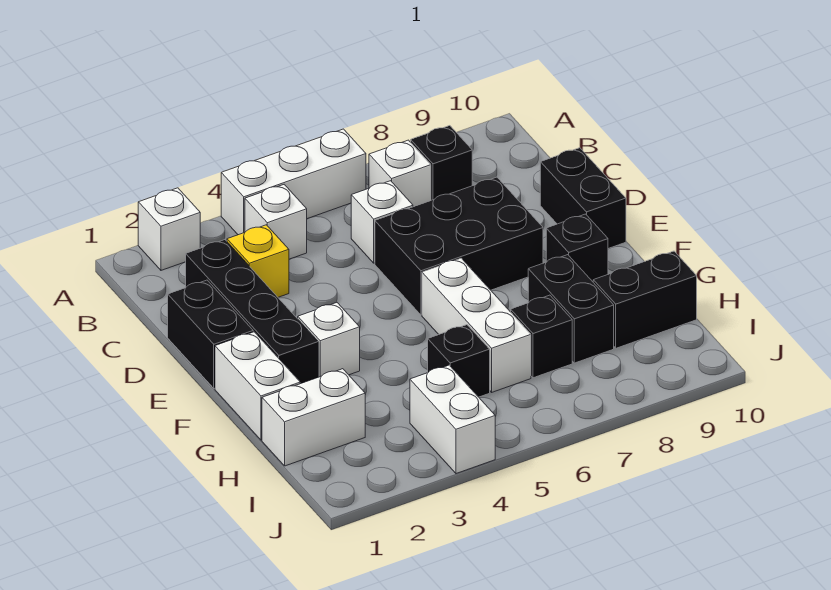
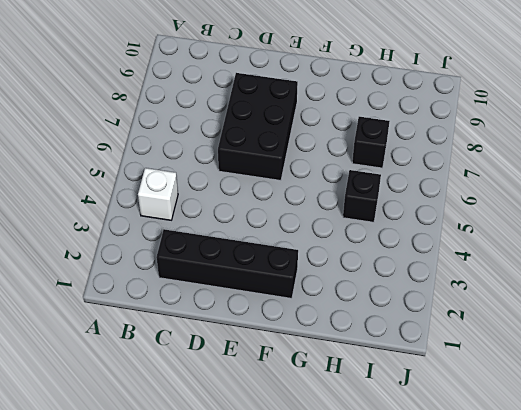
none -> white 1x1 brick [138,188,200,270]
none -> white 1x3 brick [221,129,366,235]
none -> white 1x1 brick [369,140,431,207]

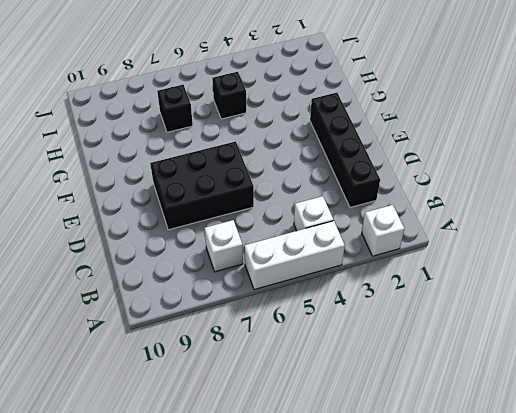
none -> black 1x1 brick [411,126,472,200]
none -> yellow 1x1 brick [227,225,289,297]
none -> white 1x1 brick [351,181,413,263]

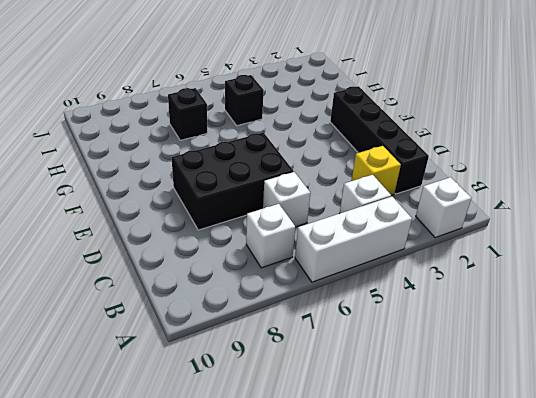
none -> black 1x1 brick [411,126,472,200]
none -> black 1x2 brick [168,280,253,388]
none -> black 1x2 brick [540,148,626,249]

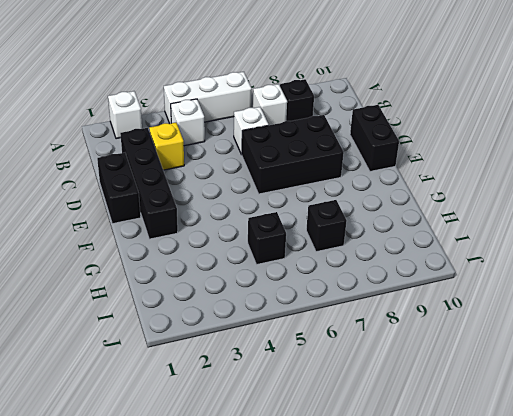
none -> white 1x2 brick [215,332,300,440]
none -> white 1x1 brick [298,302,360,377]
none -> white 1x3 brick [422,258,531,392]

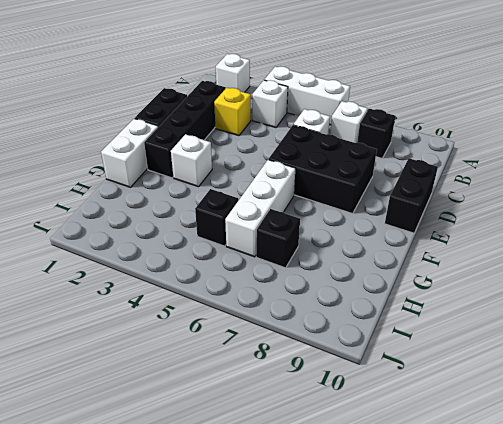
none -> black 1x1 brick [546,214,608,282]
none -> black 1x2 brick [528,255,614,363]
none -> white 1x2 brick [262,369,365,466]

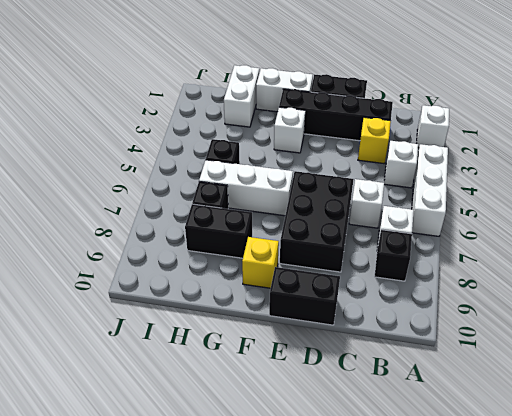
yellow 1x1 brick [242,237,279,288] -> black 1x1 brick [546,214,608,282]
none -> black 1x2 brick [593,251,697,348]
none -> white 1x2 brick [410,365,495,474]

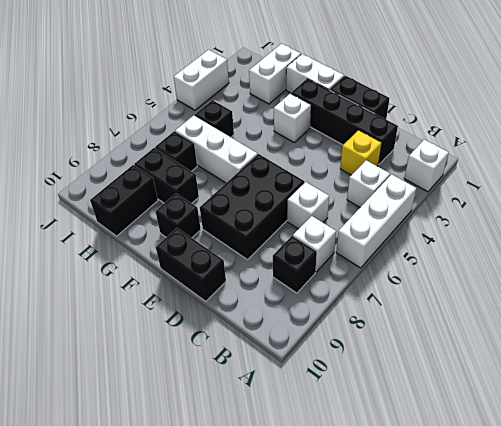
white 1x2 brick [174,50,229,110] -> white 1x2 brick turned to [410,365,495,474]

